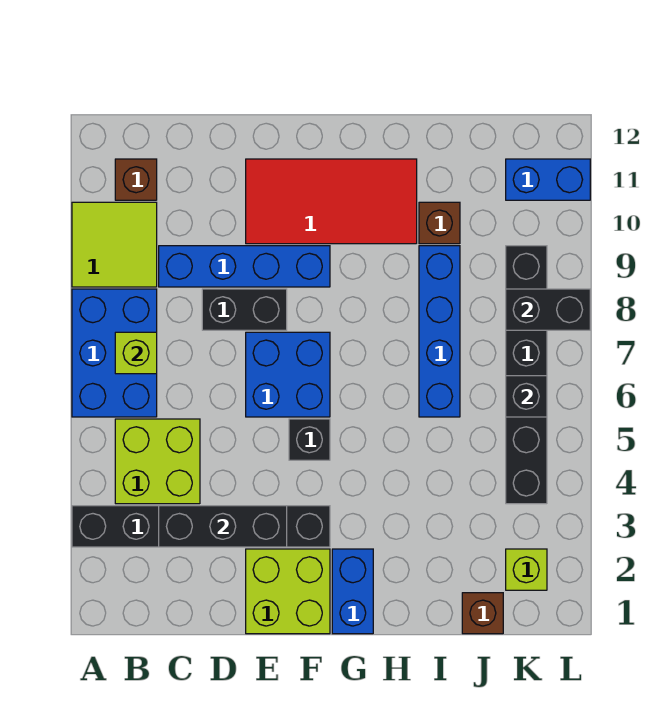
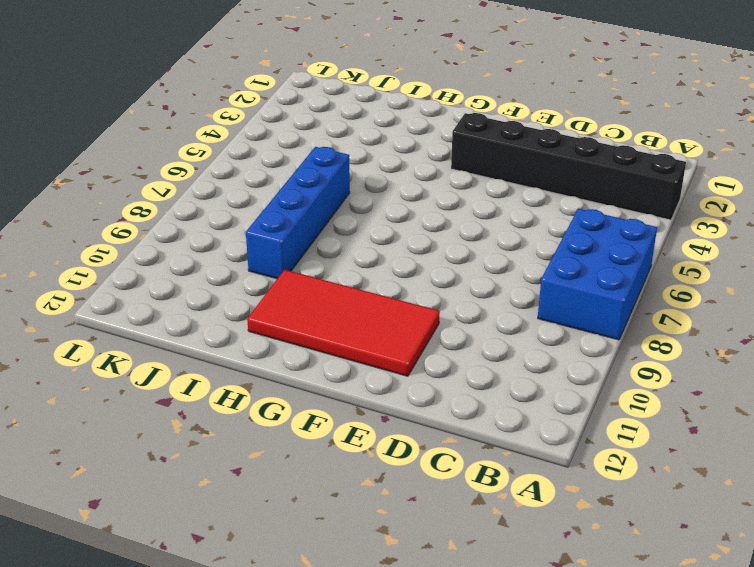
none -> lime 2x2 tile [72,202,157,287]
none -> lime 2x2 brick [115,419,200,504]
none -> brown 1x1 brick [115,159,157,200]

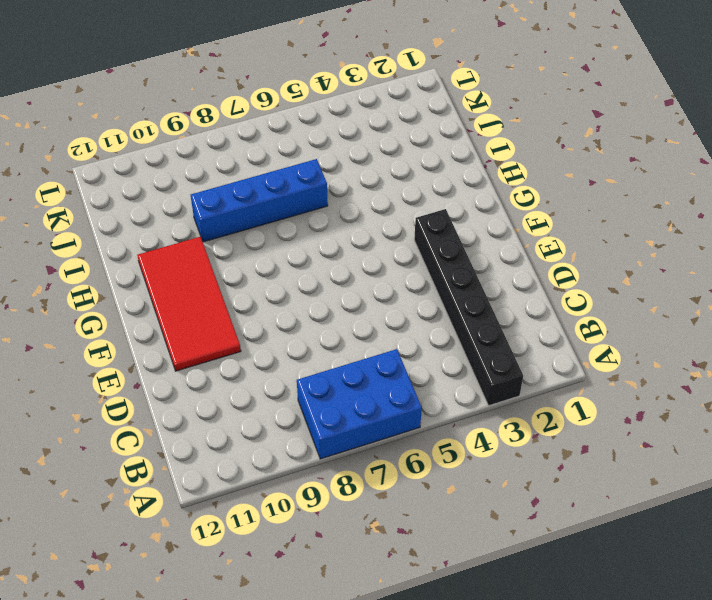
none -> lime 2x2 tile [72,202,157,287]
none -> lime 2x2 brick [115,419,200,504]
none -> brown 1x1 brick [115,159,157,200]

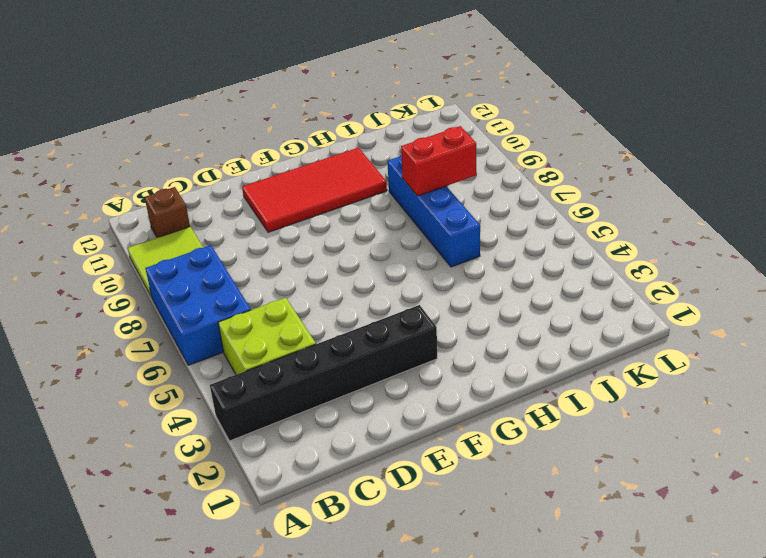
red 1x2 brick [401,126,476,196] -> none
none -> blue 1x4 brick [159,246,330,287]
none -> black 1x2 brick [202,289,287,330]
none -> lime 2x2 brick [246,549,330,634]

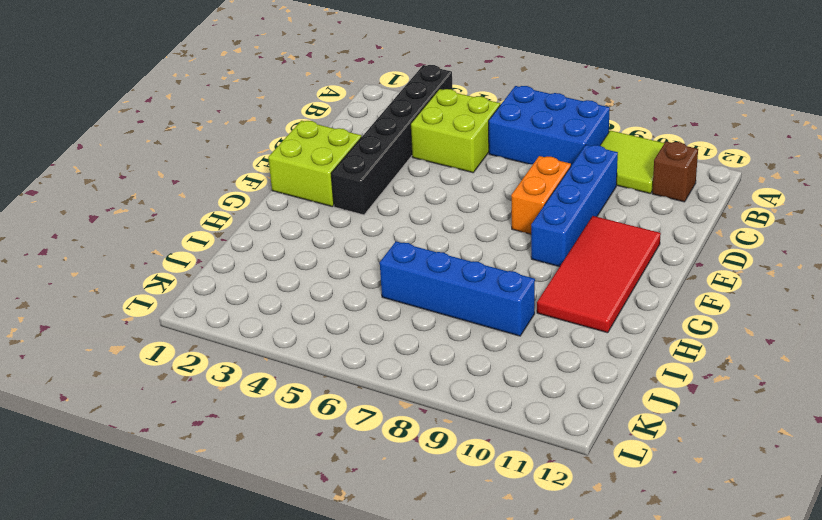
orange 1x2 brick [511,156,571,234] -> black 1x2 brick [202,289,287,330]
none -> blue 2x2 brick [246,332,330,417]
none -> black 1x1 brick [289,419,330,460]
none -> blue 1x2 brick [332,549,373,634]

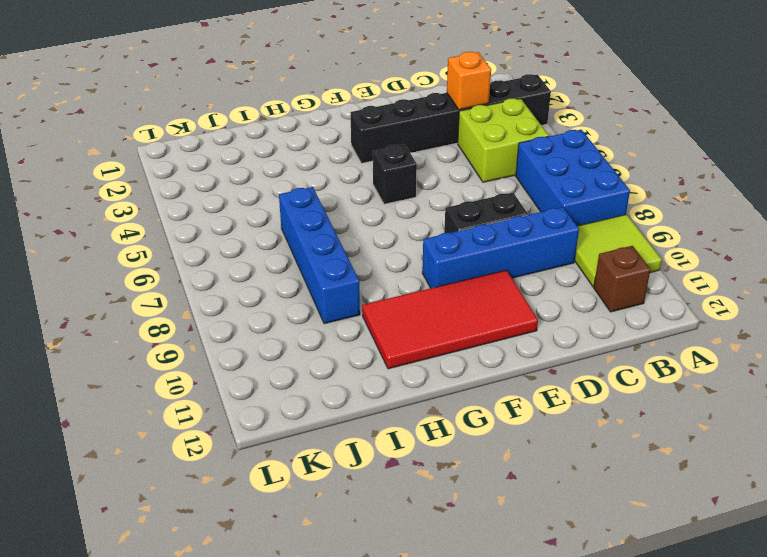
orange 1x1 brick [447,52,491,110] -> black 1x3 brick [159,506,287,547]
none -> lime 2x2 brick [246,549,330,634]
none -> blue 2x2 brick [246,332,330,417]
none -> blue 1x2 brick [332,549,373,634]

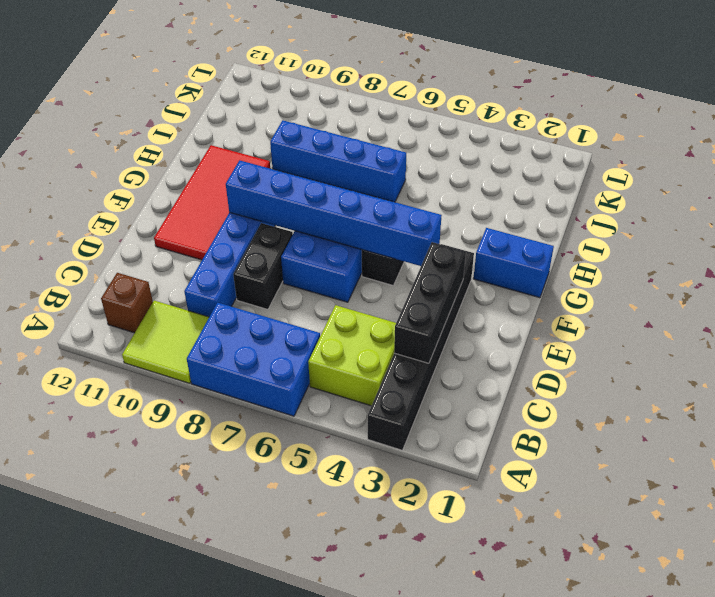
blue 1x6 brick [226,160,442,266] -> none
none -> lime 2x2 brick [246,549,330,634]
none -> brown 1x1 brick [419,202,460,244]
none -> brown 1x1 brick [462,593,503,634]

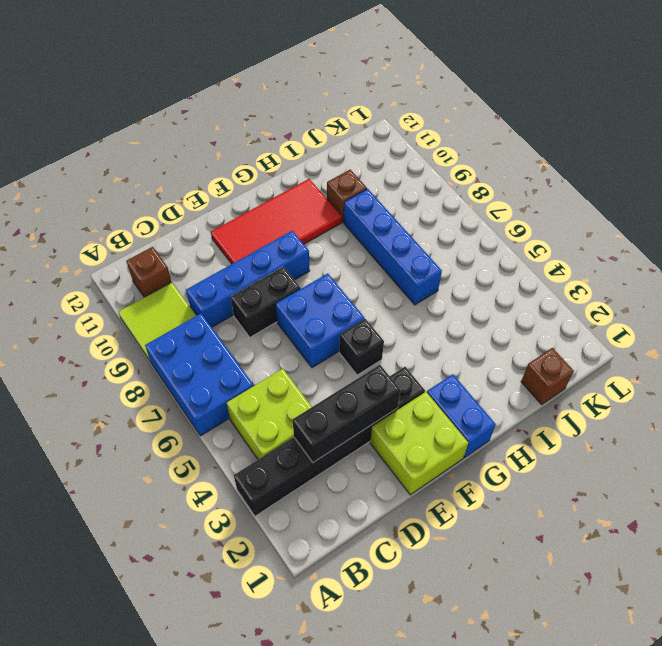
none -> lime 1x1 brick [506,549,547,590]
none -> black 1x6 brick [506,246,547,504]
none -> blue 1x2 brick [506,159,590,200]

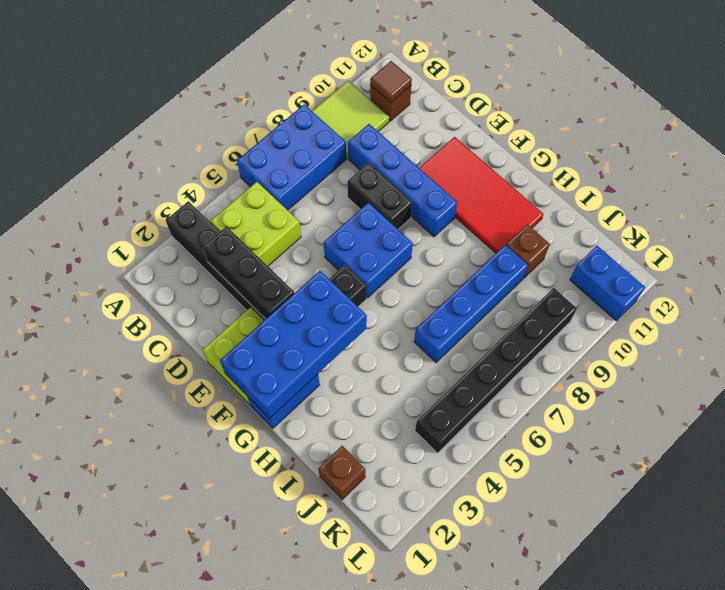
brown 1x1 tile [370,61,412,102] -> none
blue 2x4 brick [220,271,367,418] -> none
none -> lime 1x1 brick [506,549,547,590]
none -> lime 1x1 brick [115,332,157,374]
none -> black 1x1 brick [506,376,547,417]

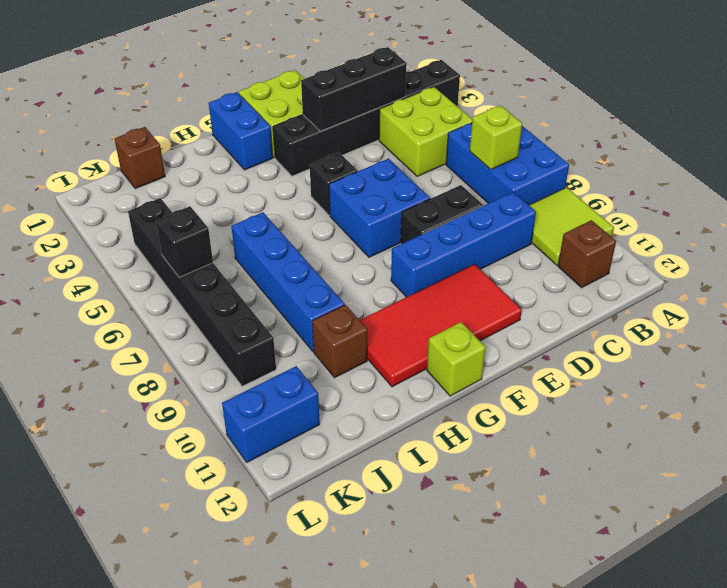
lime 1x1 brick [427,322,486,396] -> lime 1x1 brick moved to [506,549,547,590]
none -> black 1x2 brick [506,289,590,330]

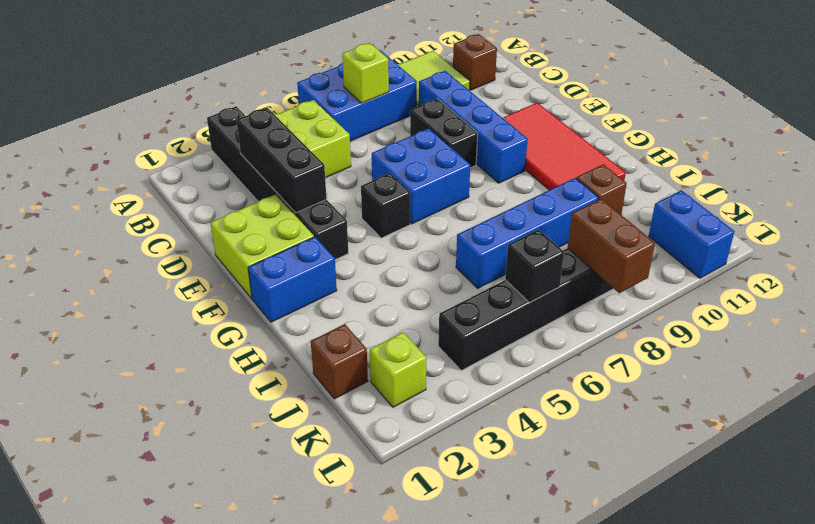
brown 1x2 brick [568,199,655,293] -> black 1x2 brick [506,289,590,330]

